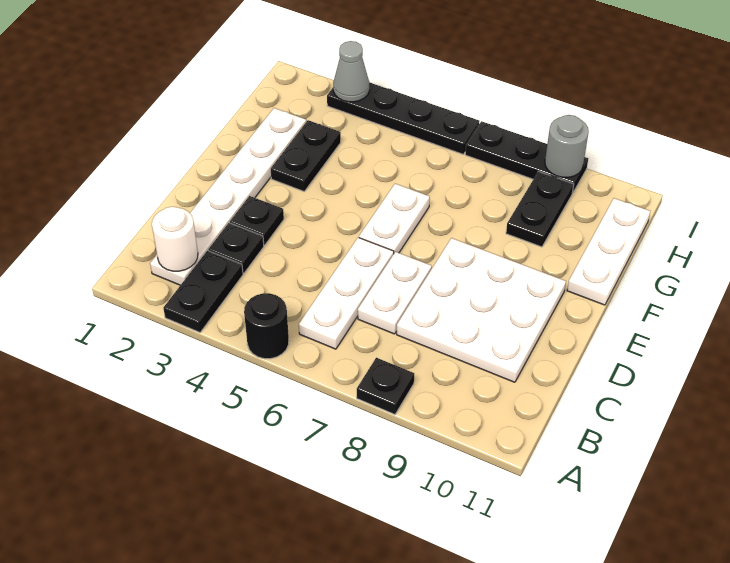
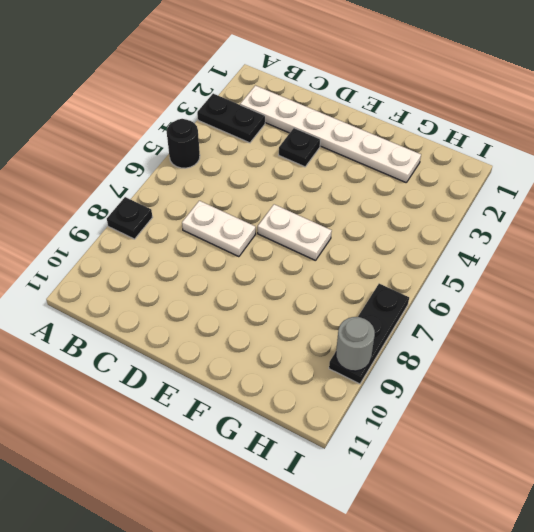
none -> white 1x3 plate [299,238,394,349]
none -> black 1x1 plate [208,223,264,273]
none -> white 3x3 plate [397,238,566,382]

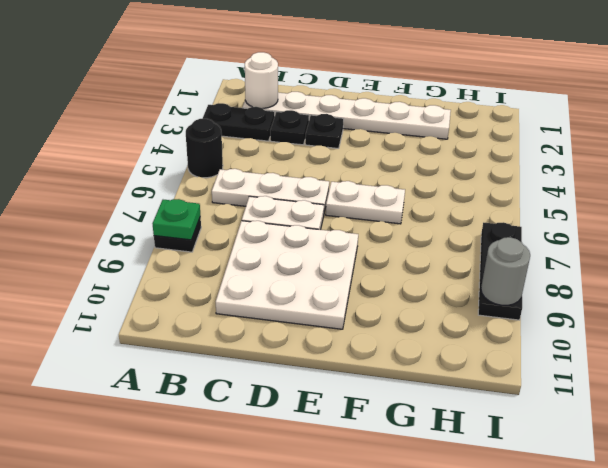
green 1x1 plate [152,199,200,240] -> none
none -> black 1x2 plate [271,120,341,191]
none -> white 1x3 plate [567,198,650,305]
none -> black 1x2 plate [506,171,574,247]

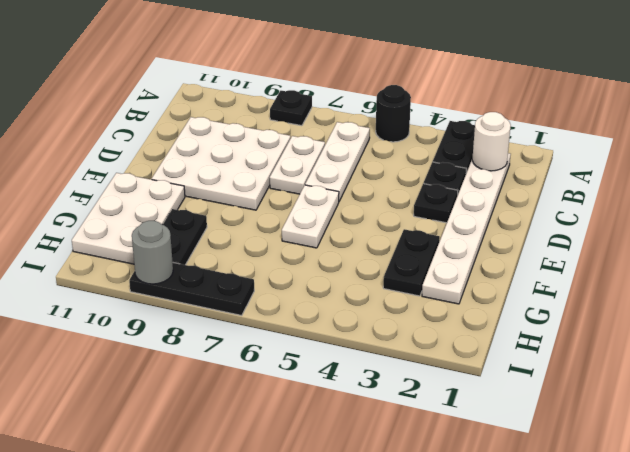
white 2x3 plate [72,173,185,264] -> white 1x3 plate [567,198,650,305]
none -> black 1x4 plate [327,82,480,154]
none -> grey 1x1 cone [333,41,369,102]

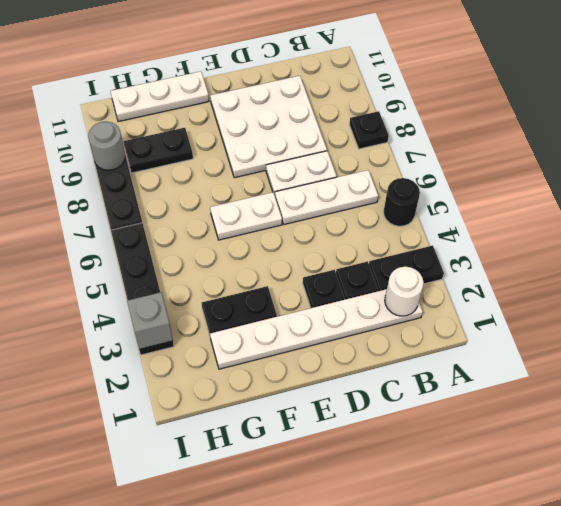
grey 1x1 brick [127,292,173,349] -> grey 1x1 cone [333,41,369,102]

